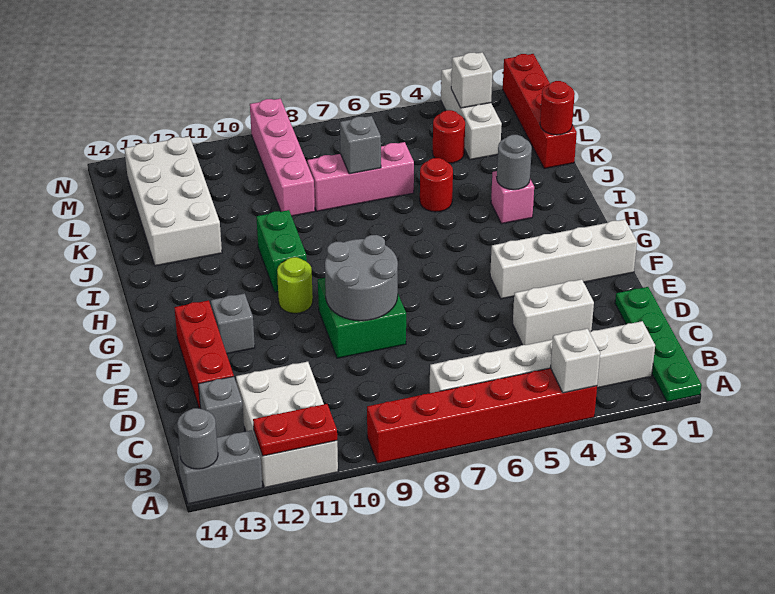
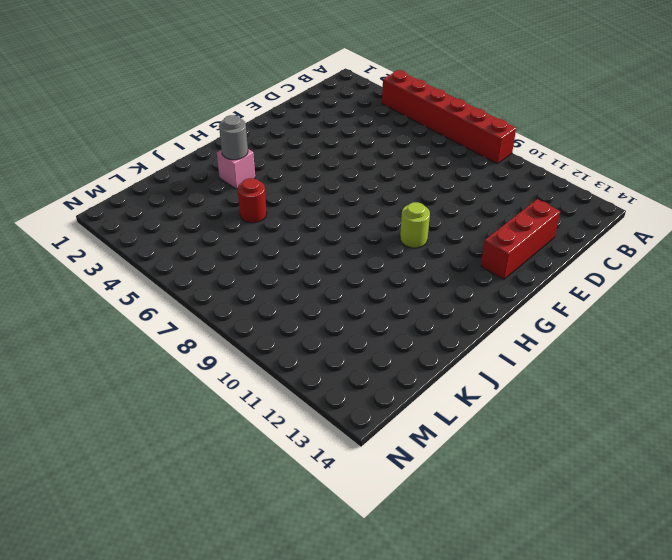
none -> green 1x4 plate [615,287,702,402]
none -> white 2x3 brick [236,362,338,488]
none -> grey 1x2 brick [177,430,262,504]

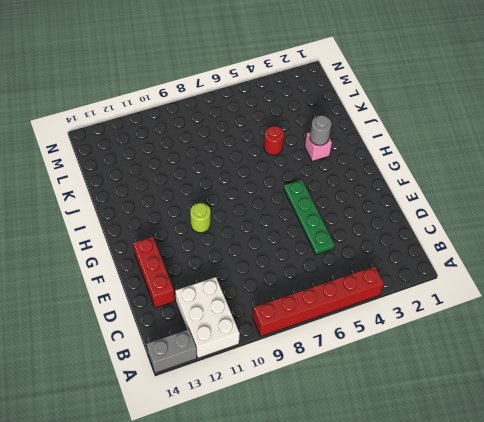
green 1x4 plate [284,180,334,255] -> green 1x4 plate moved to [615,287,702,402]
none -> white 1x6 brick [430,321,655,393]
none -> grey 1x1 brick [198,377,244,437]
none -> white 1x2 brick [513,279,594,345]

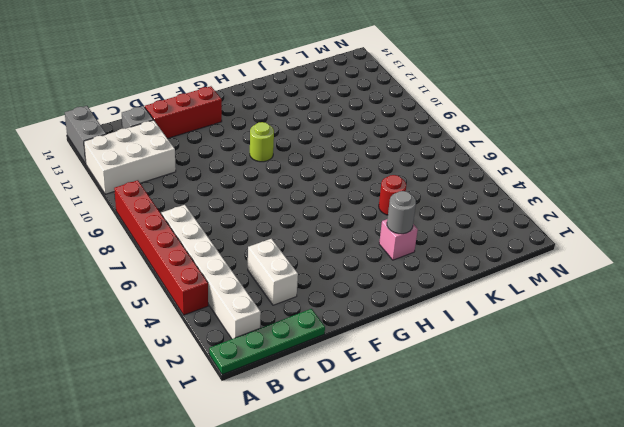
none -> green 2x2 brick [318,278,406,358]
none -> white 1x4 brick [490,219,637,299]
none -> grey 1x1 brick [211,294,255,354]

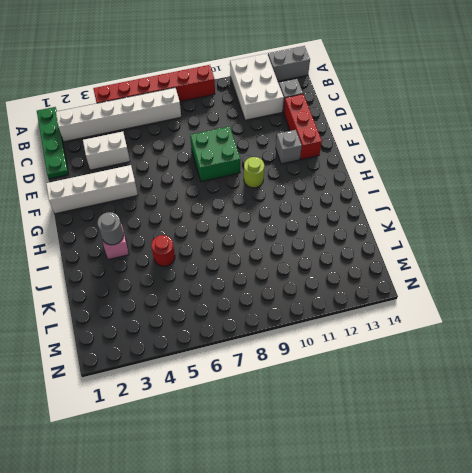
none -> green 1x2 brick [256,210,307,292]
none -> white 2x4 brick [124,136,222,266]
none -> red 1x4 brick [503,54,577,168]

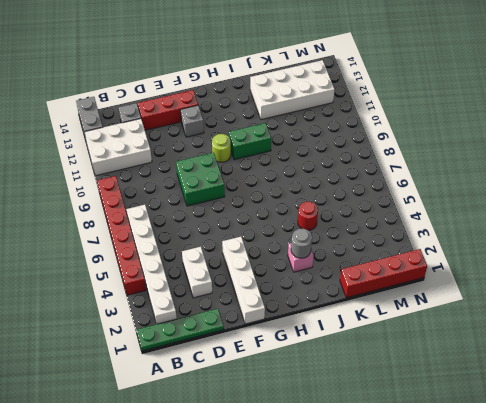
none -> pink 1x3 brick [307,142,414,211]
none -> pink 1x4 brick [250,99,315,216]
none -> white 1x3 brick [441,68,502,160]

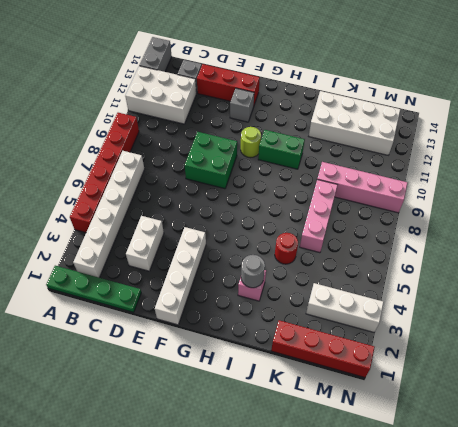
none -> red 1x1 round brick [433,110,465,163]
none -> white 1x1 brick [551,329,600,393]
none -> red 1x2 plate [253,404,337,456]

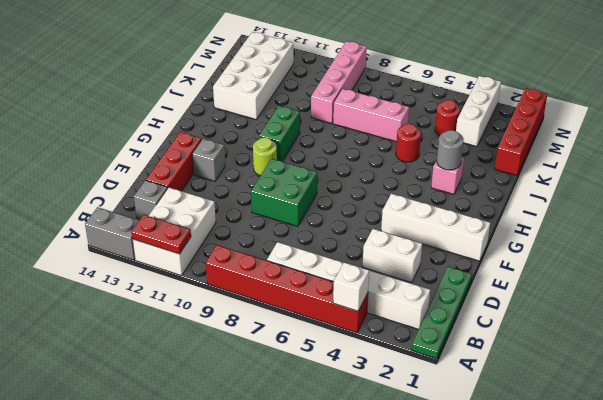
none -> grey 1x1 round brick [177,408,218,469]
none -> grey 2x2 round brick [325,235,398,321]
none -> red 1x1 round brick [540,81,575,135]

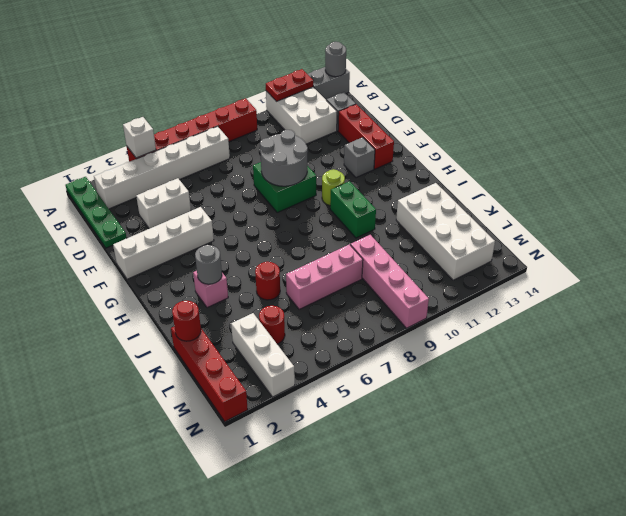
none -> grey 1x1 brick [340,116,381,174]
none -> white 1x1 brick [451,52,492,108]

